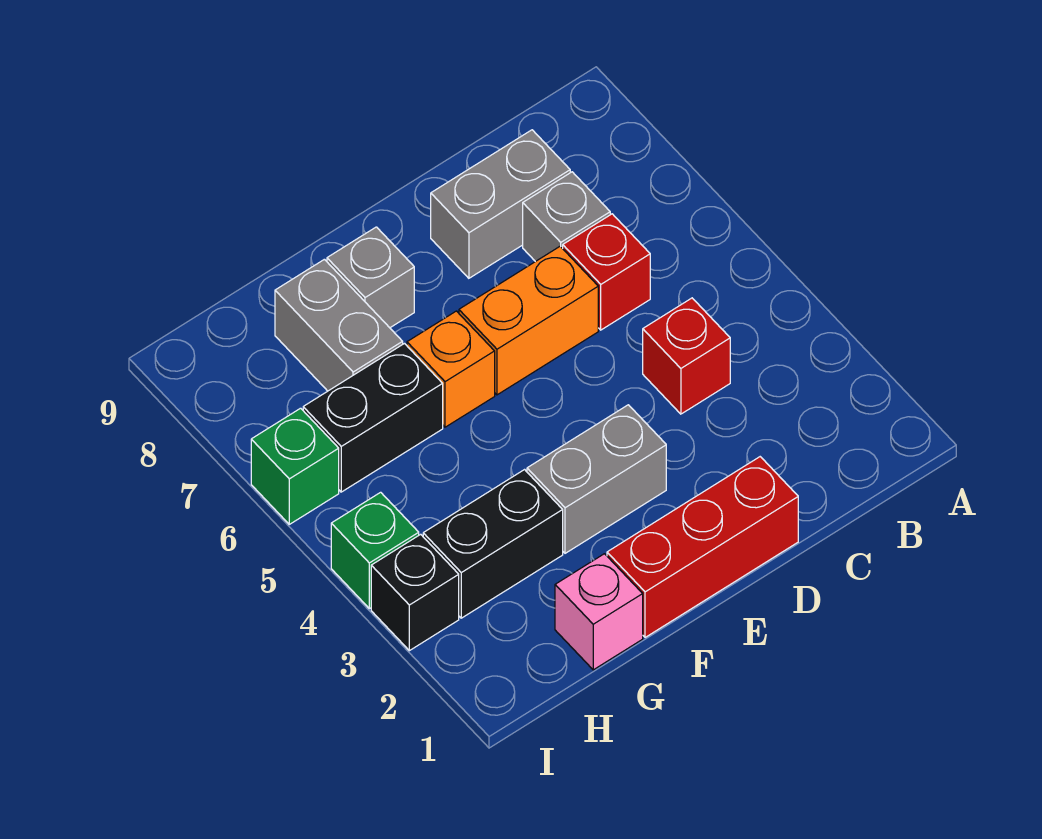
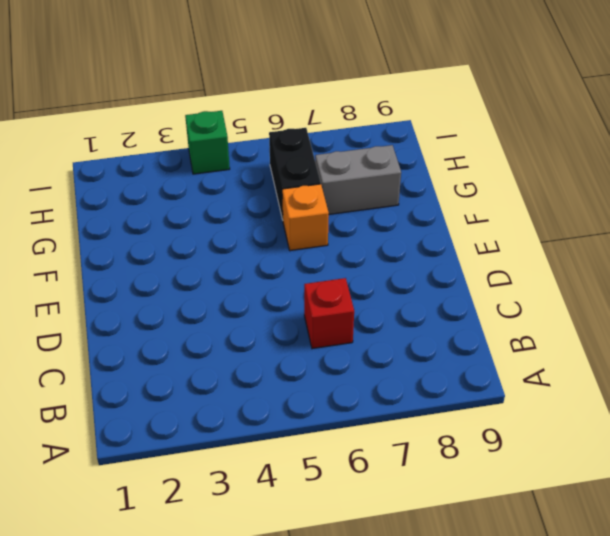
none -> red 1x1 brick [643,298,730,414]
none -> grey 1x1 brick [523,172,610,262]
none -> grey 1x2 brick [431,130,570,278]

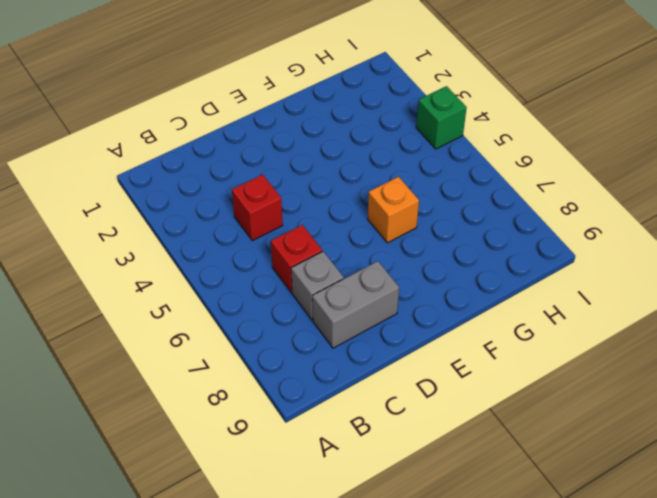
none -> red 1x3 brick [607,457,798,637]
none -> orange 1x2 brick [459,246,598,395]
none -> grey 1x2 brick [527,405,666,553]

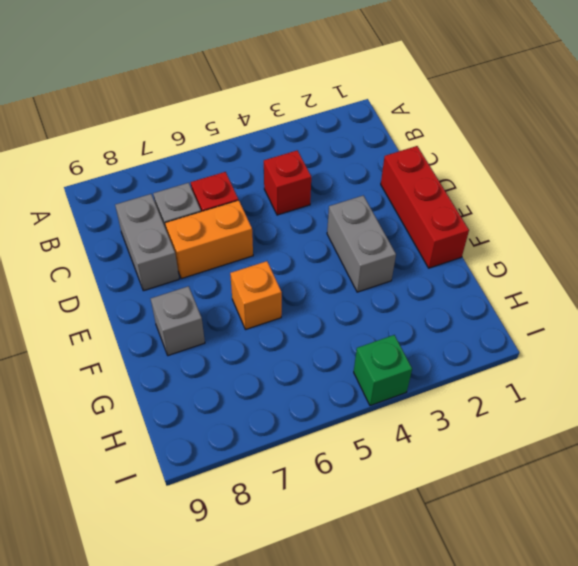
orange 1x2 brick [165,200,253,279] -> orange 1x2 brick turned to [459,246,598,395]
none -> pink 1x1 brick [555,554,643,670]
none -> black 1x2 brick [423,470,563,618]
none -> black 1x2 brick [303,344,443,492]

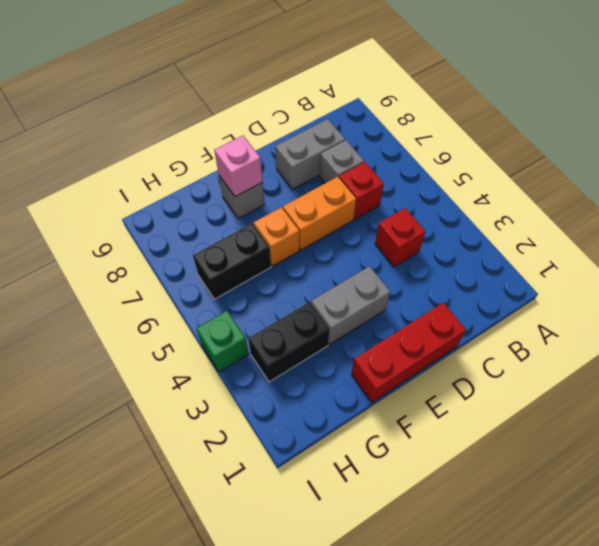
pink 1x1 brick [214,136,262,197] -> pink 1x1 brick moved to [555,554,643,670]
none -> grey 1x2 brick [275,259,403,391]
none -> black 1x1 brick [371,534,459,651]
none -> green 1x1 brick [251,408,339,524]

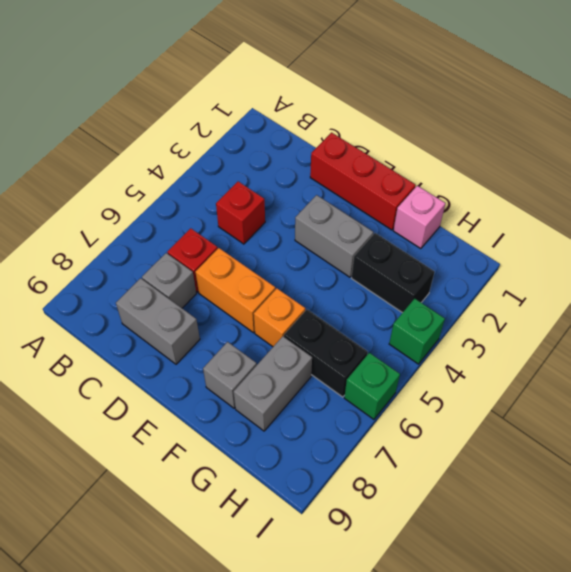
none -> black 1x1 brick [371,534,459,651]

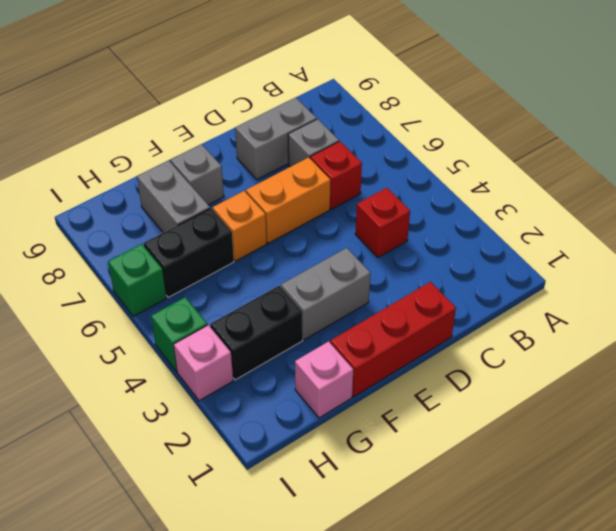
pink 1x1 brick [174,325,233,401] -> black 1x1 brick [371,534,459,651]

